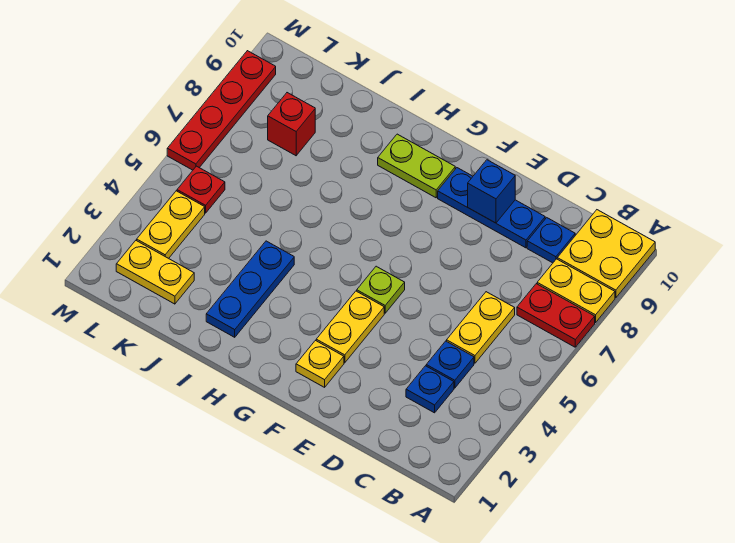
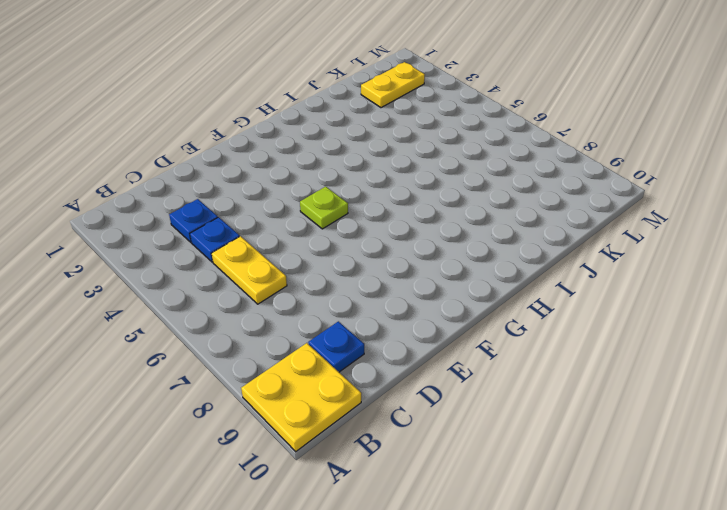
none -> red 1x2 plate [517,284,595,347]
none -> yellow 1x2 plate [537,259,615,323]
none -> blue 1x3 plate [438,168,545,248]

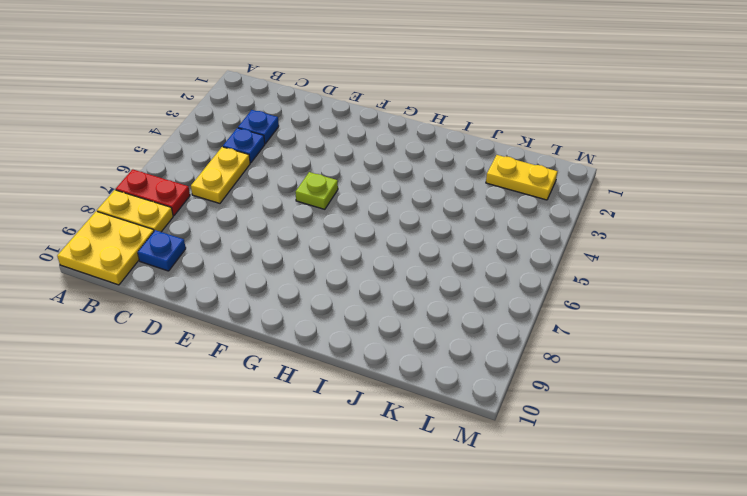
none -> blue 1x3 plate [438,168,545,248]
none -> yellow 1x1 plate [296,341,344,387]
none -> yellow 1x2 plate [316,291,384,363]

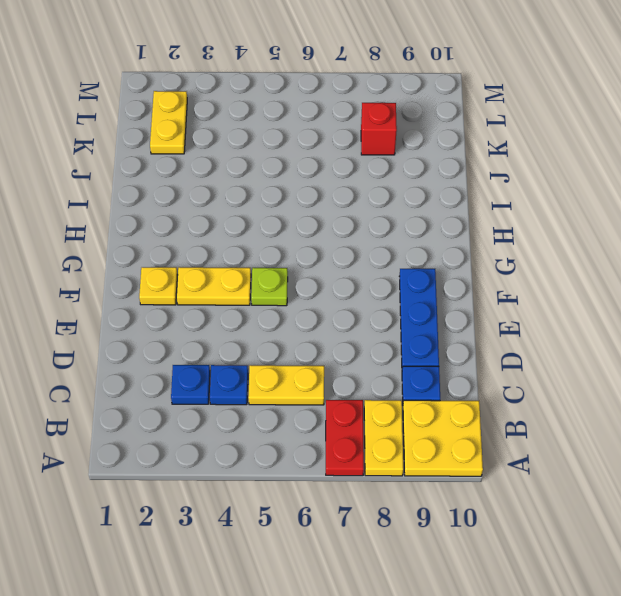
none -> lime 1x2 plate [378,134,455,198]
none -> blue 1x3 plate [206,241,294,337]
none -> yellow 1x2 plate [137,191,205,258]

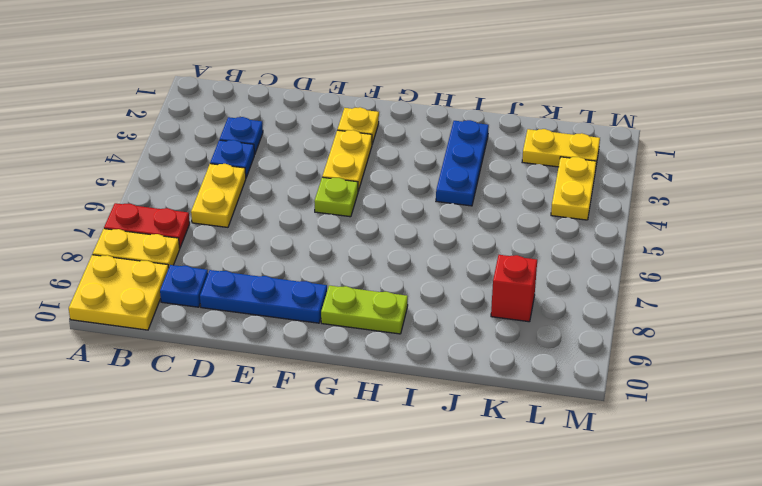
none -> red 1x1 plate [177,166,225,213]
none -> red 1x4 plate [167,51,276,170]
none -> blue 1x1 brick [468,160,515,223]

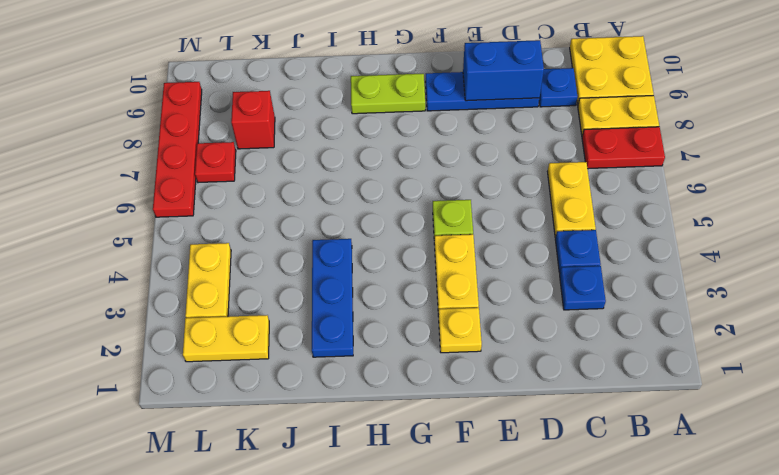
blue 1x2 brick [463,40,544,101] -> blue 1x1 brick [468,160,515,223]
red 1x1 plate [195,142,236,183] -> red 1x1 plate moved to [177,166,225,213]

